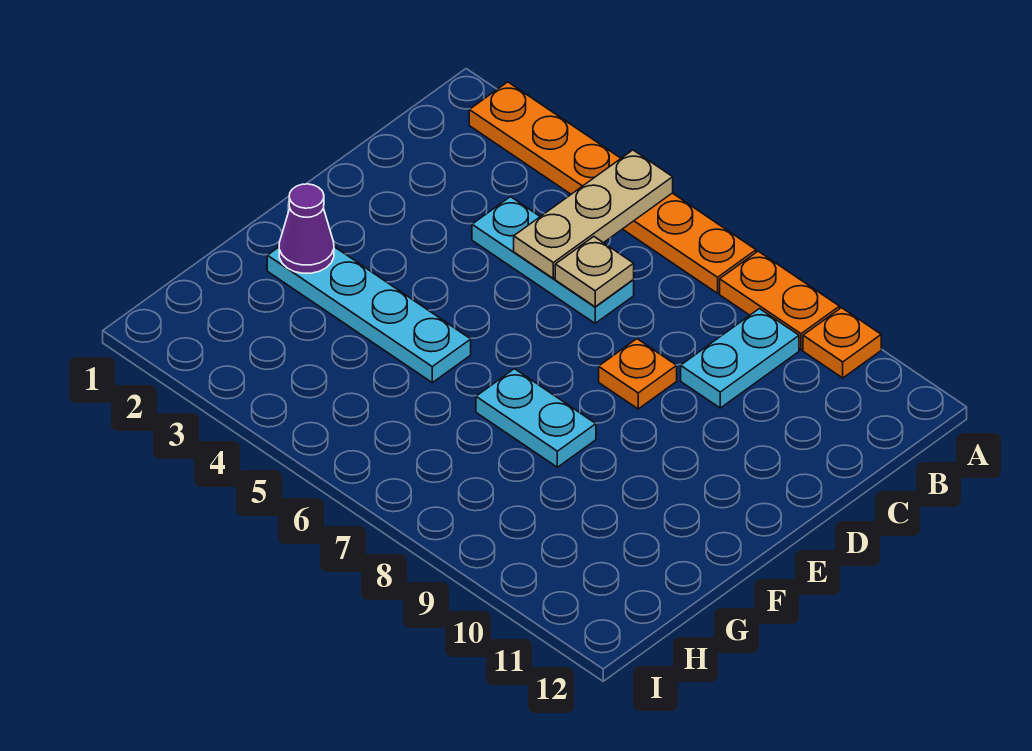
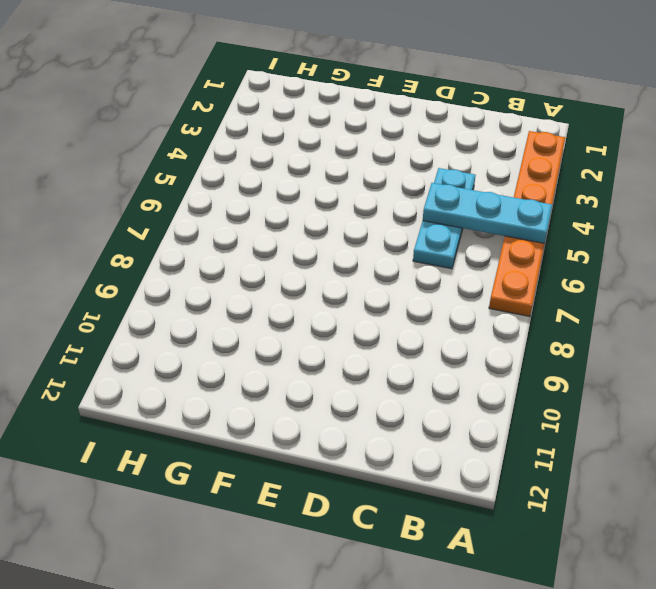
cyan 1x3 plate [423,183,552,243] -> tan 1x3 plate [514,150,673,279]
none -> orange 1x2 plate [720,251,840,350]
none -> orange 1x1 plate [803,308,881,378]

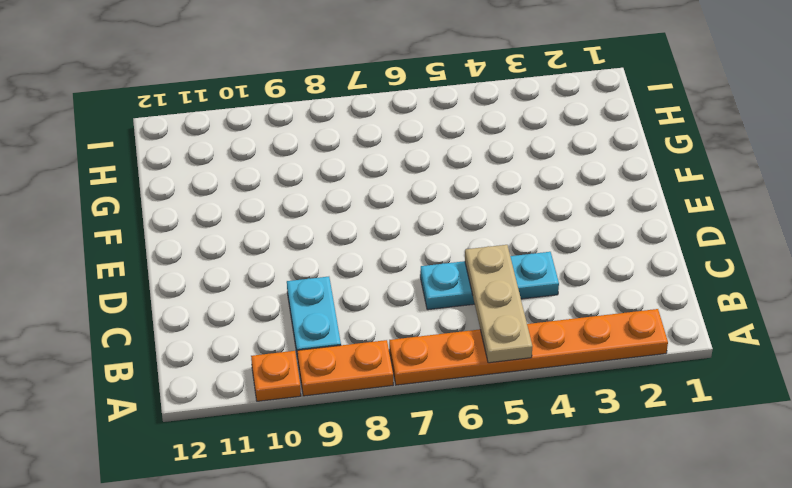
none -> orange 1x1 plate [599,339,677,409]
none -> cyan 1x4 plate [267,247,471,383]

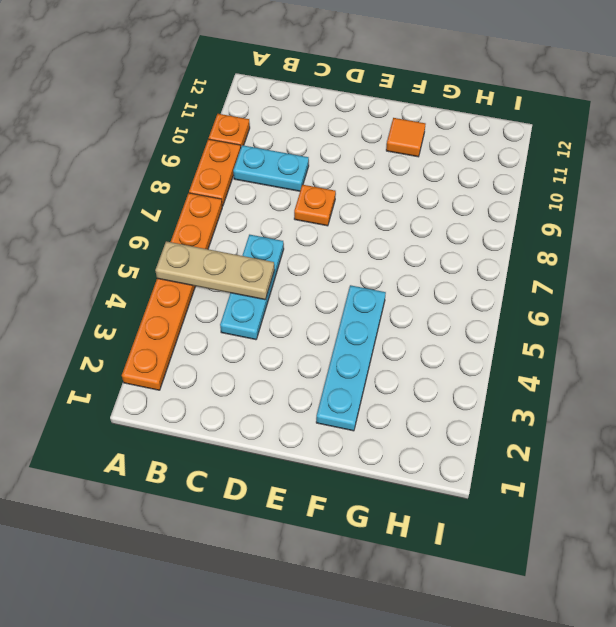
orange 1x1 tile [386,118,425,157] -> none
none -> cyan 1x2 plate [476,369,596,467]
none -> tan 1x1 plate [555,237,634,307]

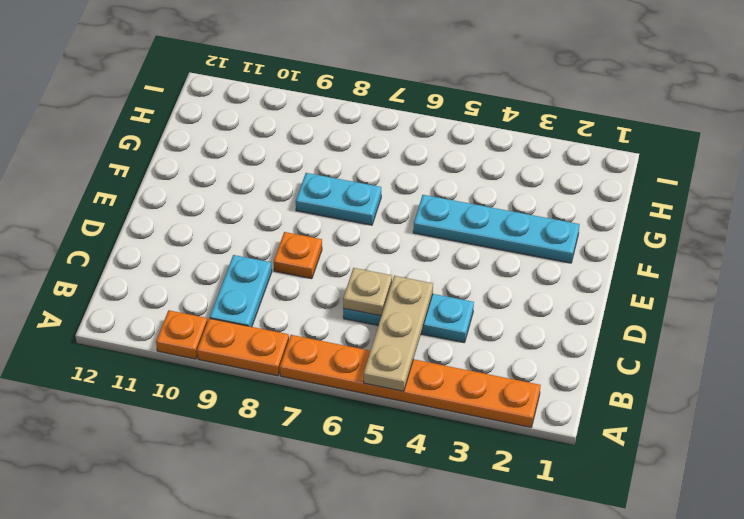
none -> purple 1x1 cone [279,184,334,273]

